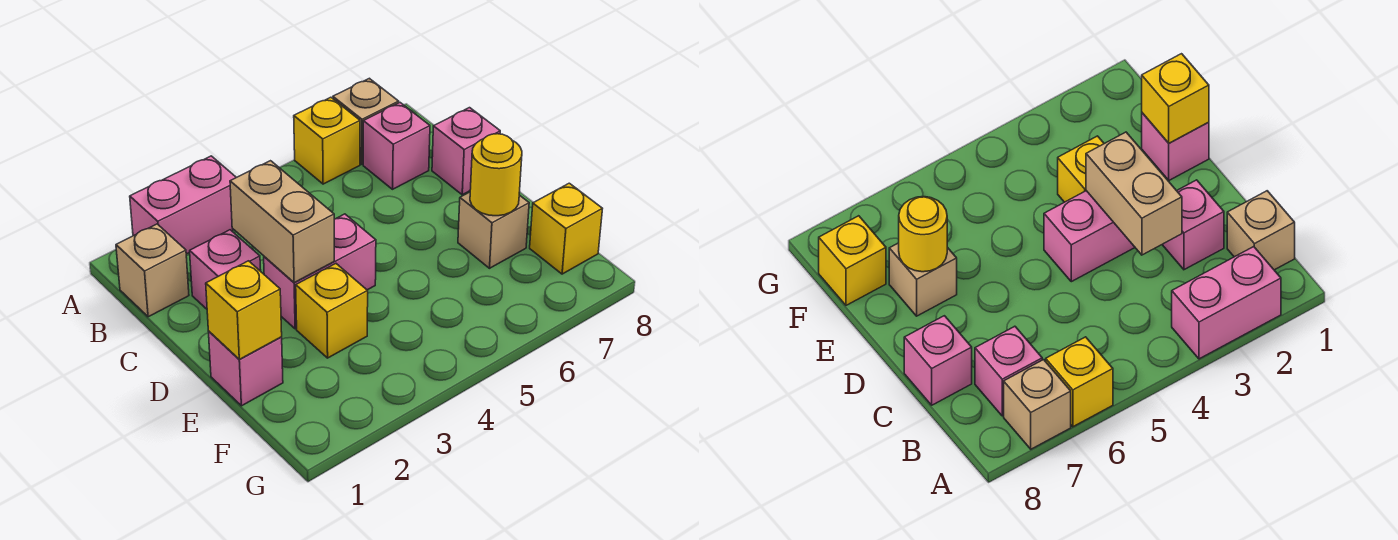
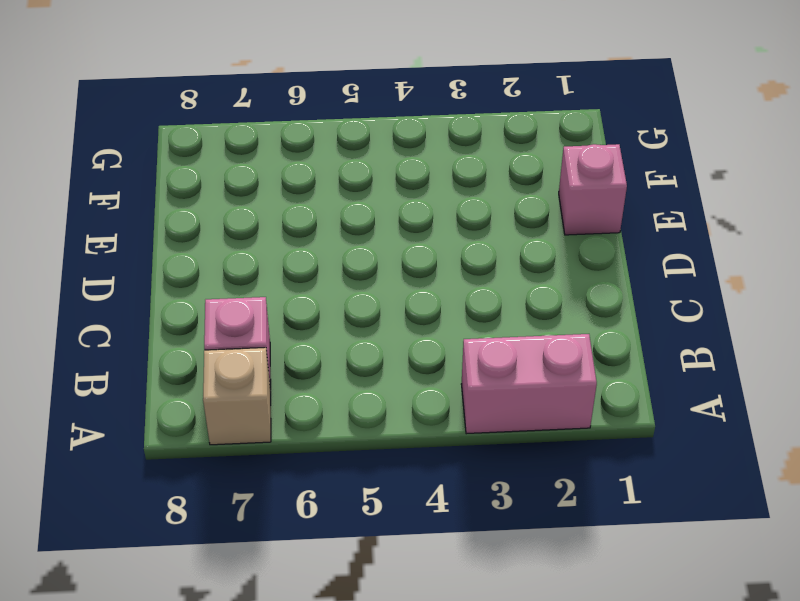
none -> yellow 1x1 brick [294,97,360,184]
none -> tan 1x1 brick [116,224,189,317]
none -> pink 1x1 brick [190,230,261,309]

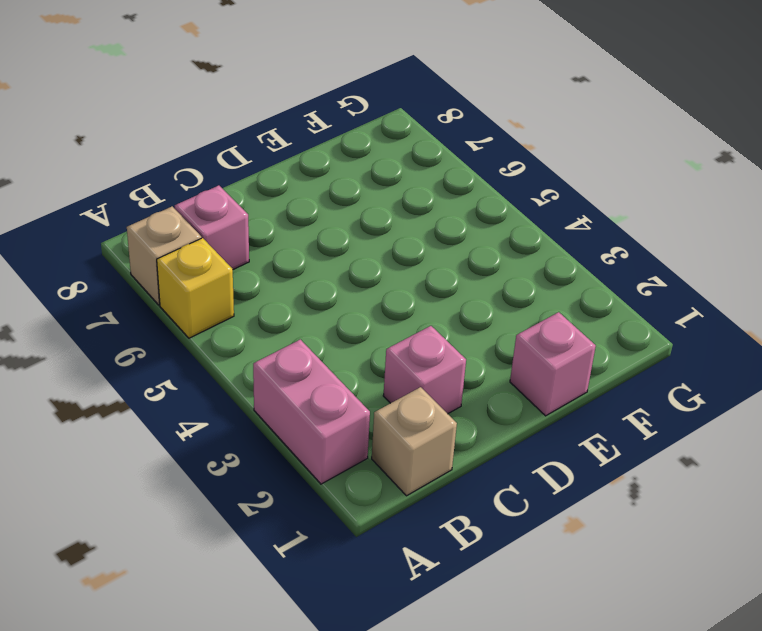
none -> pink 1x1 brick [432,108,500,195]
none -> pink 1x2 brick [264,214,376,329]
none -> yellow 1x1 brick [296,264,368,358]

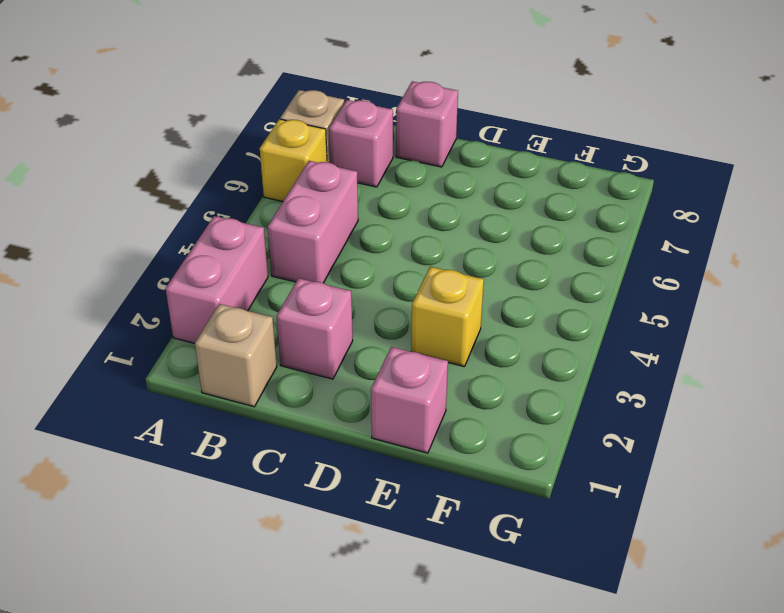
pink 1x2 brick [268,161,358,283] -> pink 1x2 brick moved to [264,214,376,329]
none -> tan 1x1 brick [458,192,529,268]
none -> yellow 1x1 brick [530,183,602,274]
none -> tan 1x2 brick [230,161,334,283]

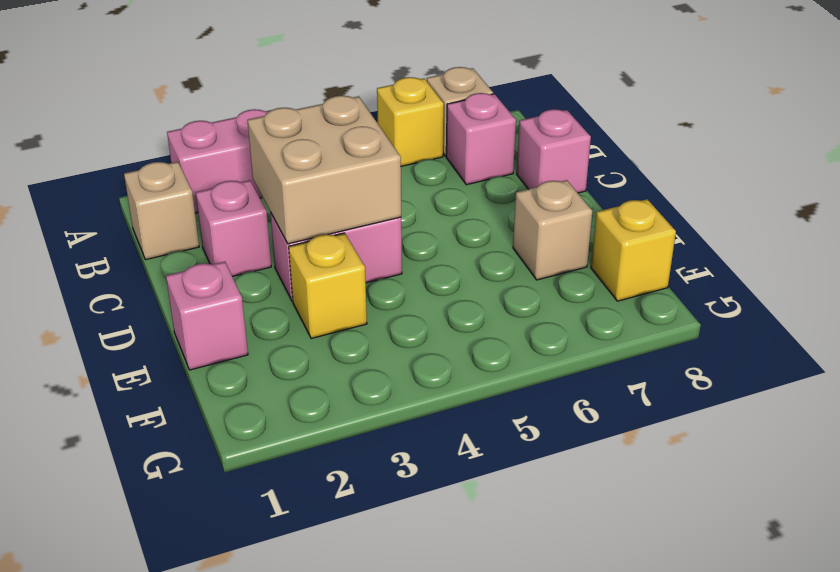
tan 2x2 brick [247,96,401,244] -> tan 1x2 brick [230,161,334,283]
none -> yellow 1x1 brick [206,261,282,359]
none -> yellow 1x1 round brick [470,134,522,216]

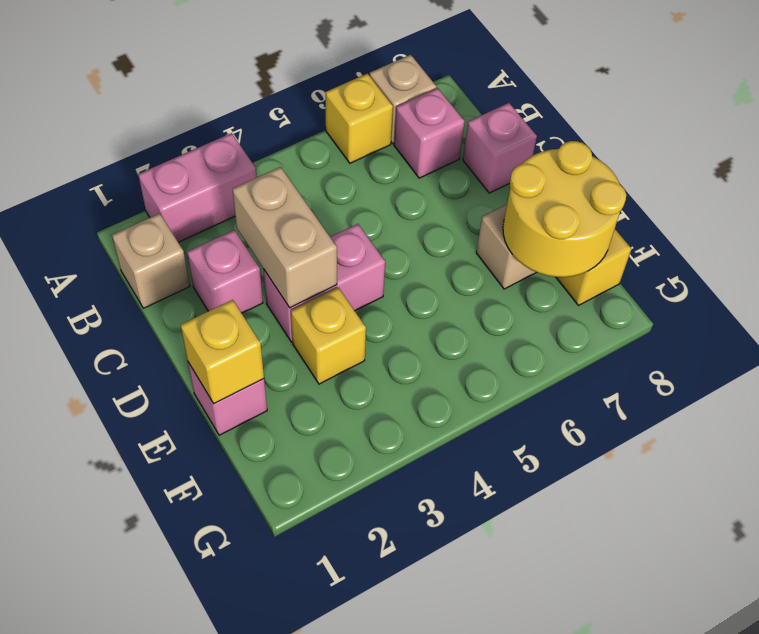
yellow 2x2 round brick [503,141,626,277] -> yellow 1x1 round brick [470,134,522,216]

